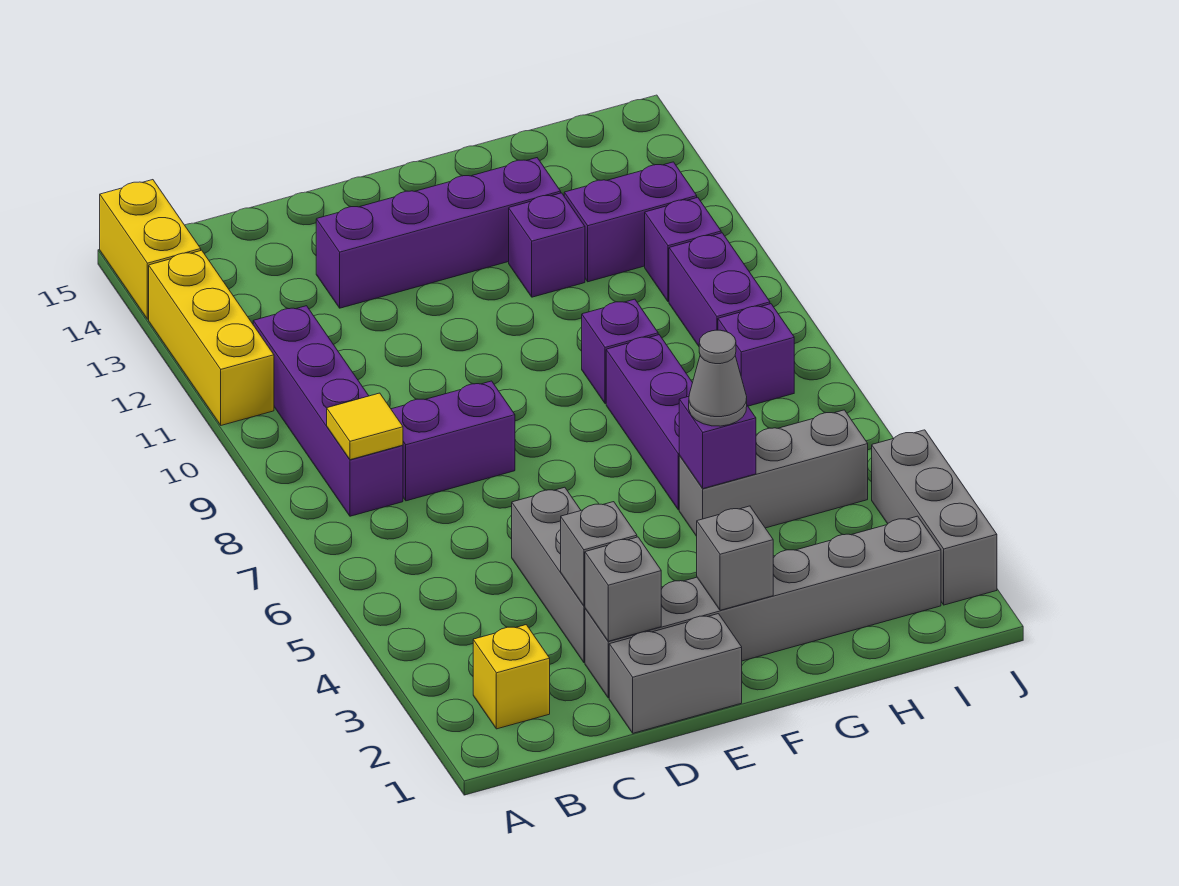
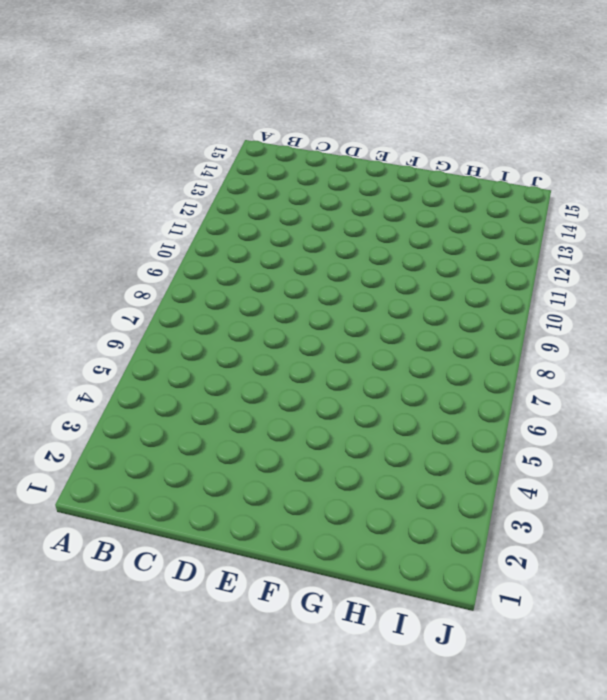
none -> yellow 1x3 brick [149,250,274,425]
none -> yellow 1x2 brick [100,180,201,319]
none -> yellow 1x1 brick [473,625,550,729]

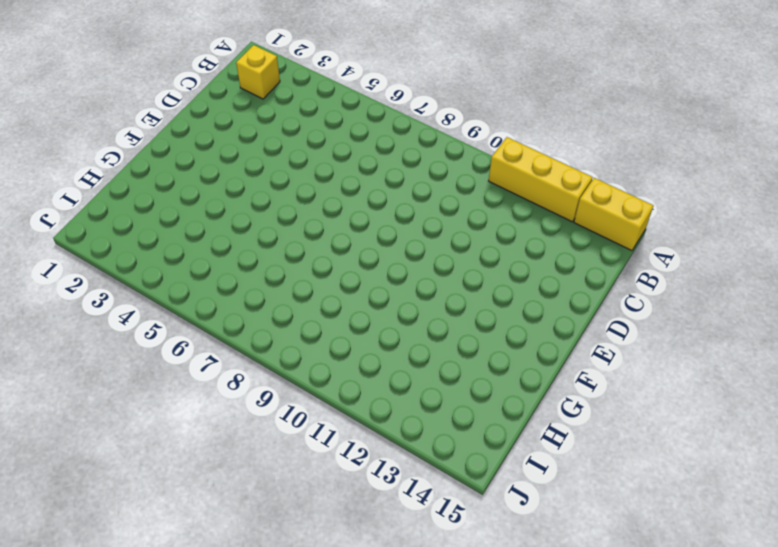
none -> purple 1x4 brick [253,306,403,516]
none -> purple 1x2 brick [391,381,515,501]
none -> grey 1x2 brick [609,614,742,733]

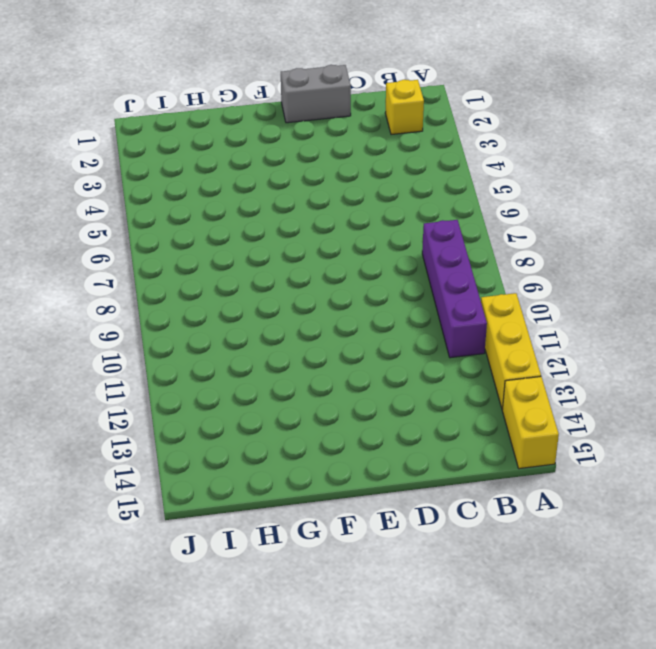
none -> purple 1x2 brick [391,381,515,501]
none -> grey 1x6 brick [585,516,941,698]
none -> grey 1x3 brick [512,487,585,662]

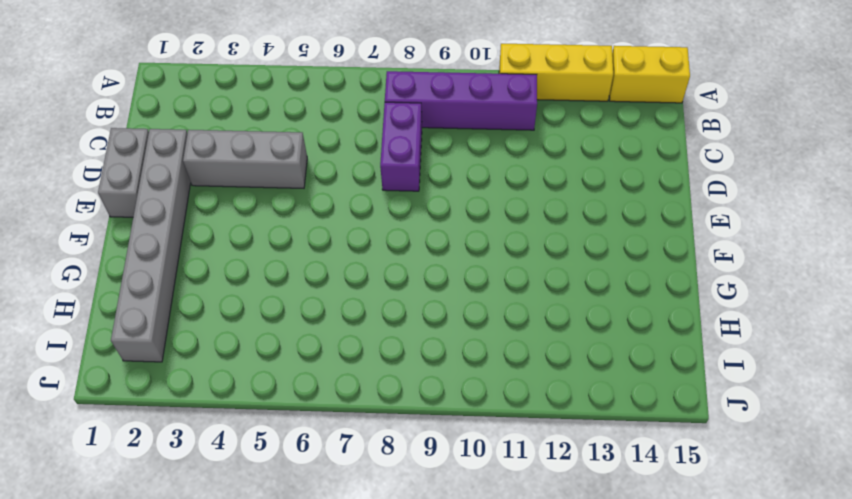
none -> yellow 1x1 brick [473,625,550,729]
none -> purple 1x4 brick [316,158,561,308]
none -> grey 1x3 brick [679,410,868,536]

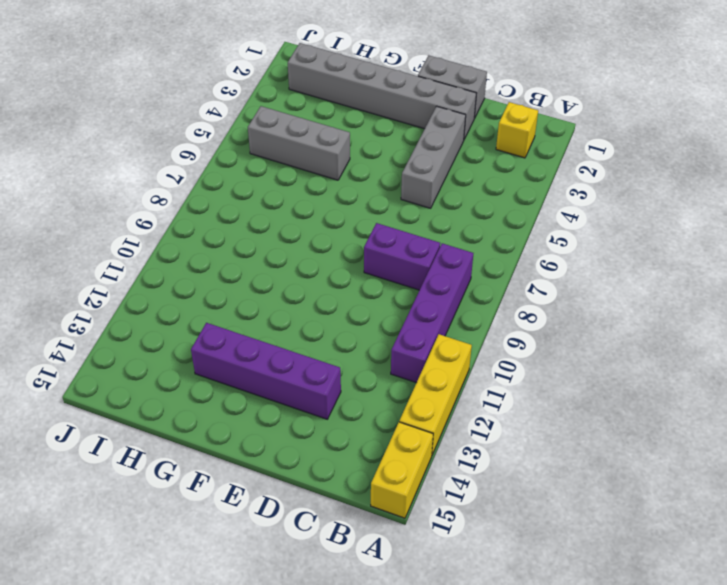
none -> purple 1x3 brick [606,335,693,510]
none -> purple 1x1 brick [582,299,658,404]
none -> purple 1x1 brick [509,193,585,297]

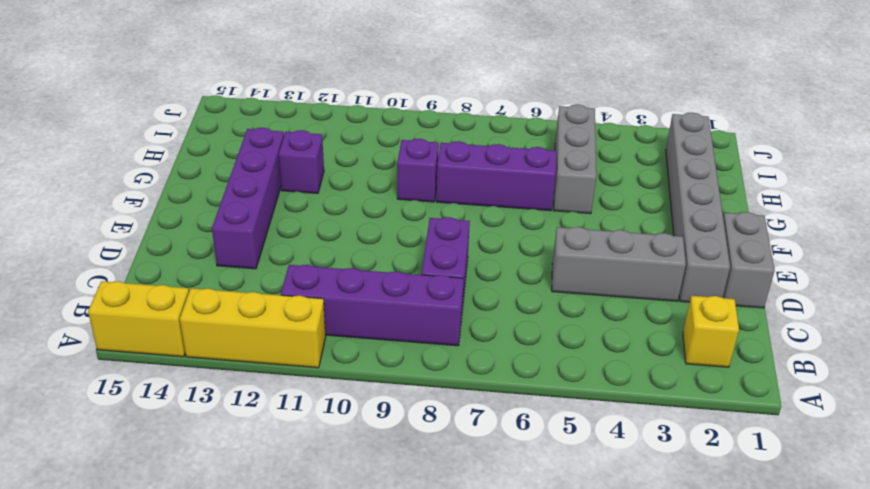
none -> purple 1x2 brick [564,162,697,282]
none -> purple 1x1 brick [718,304,794,406]
none -> purple 1x2 brick [669,233,770,346]

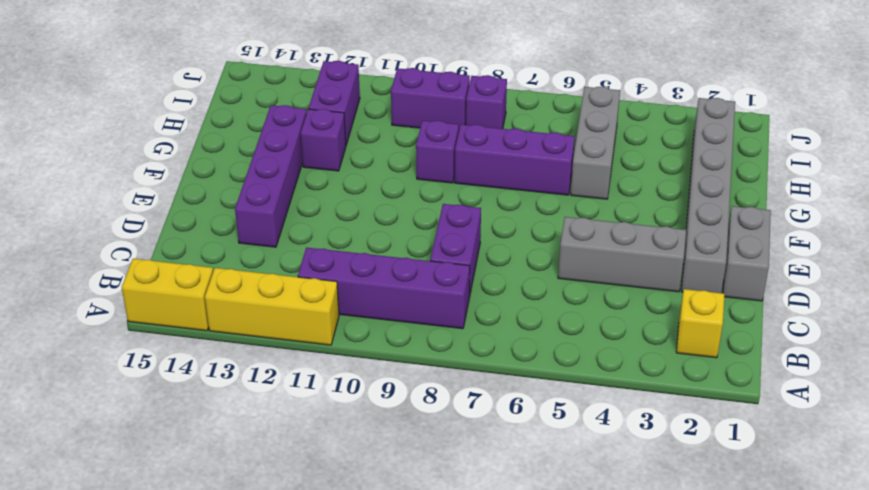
none -> purple 1x1 brick [645,197,721,302]
none -> grey 1x3 brick [872,430,997,605]
none -> yellow 1x1 tile [327,393,403,460]

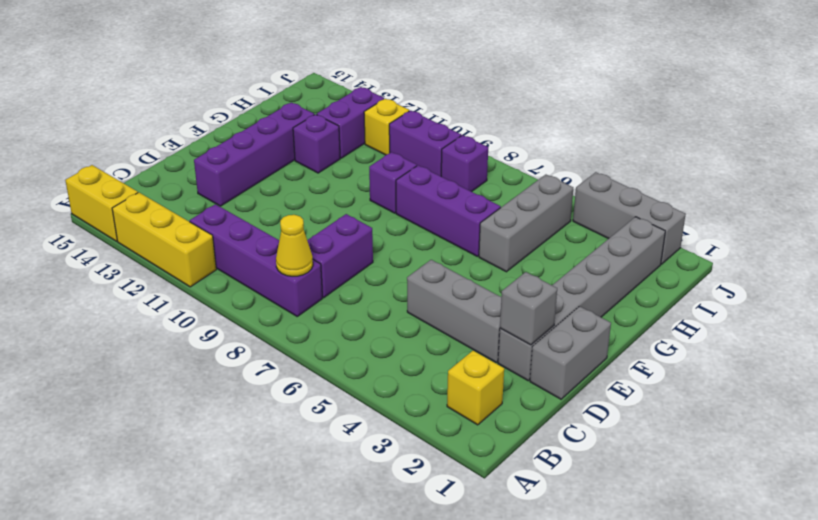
yellow 1x1 cone [276,215,313,276] -> yellow 1x1 tile [327,393,403,460]
yellow 1x1 brick [364,99,409,155] -> purple 1x1 brick [645,197,721,302]
none -> grey 1x1 brick [561,502,637,606]
none -> grey 1x1 brick [697,506,773,610]
none -> purple 1x1 brick [679,396,756,489]

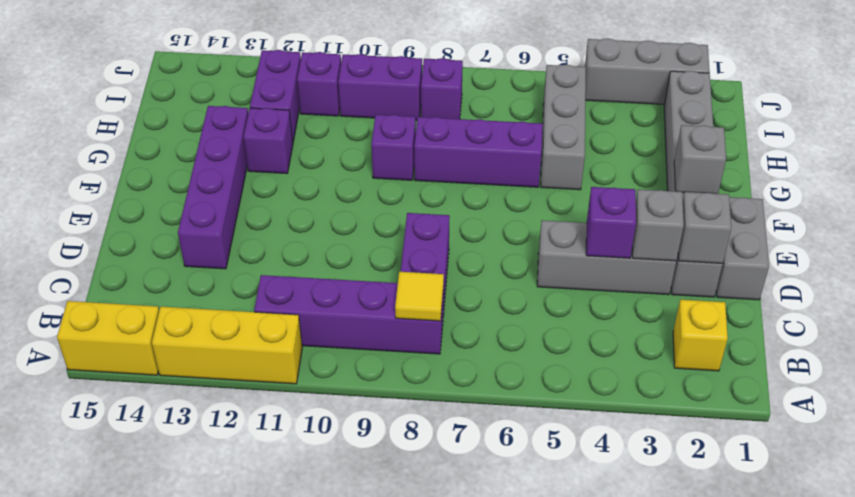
purple 1x1 brick [586,187,636,258] -> purple 1x1 brick moved to [679,396,756,489]
none -> grey 1x1 cone [689,330,747,426]

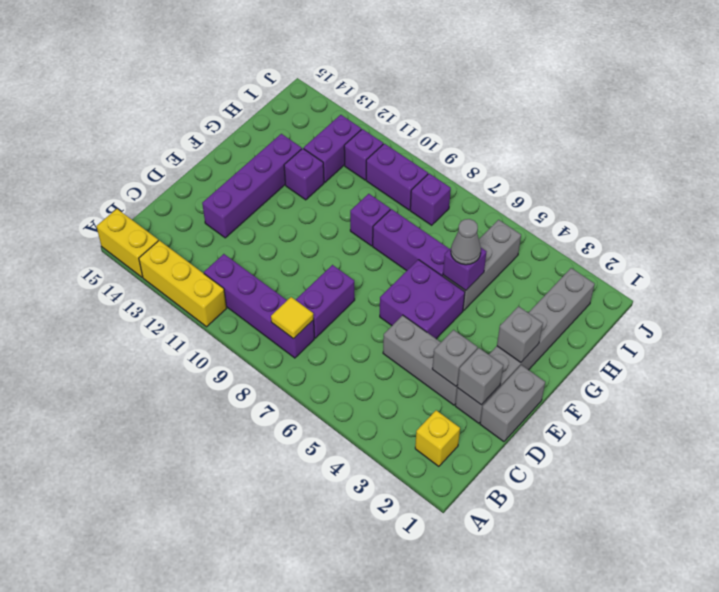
purple 2x2 brick [380,260,465,339] -> none
none -> grey 1x3 brick [872,430,997,605]

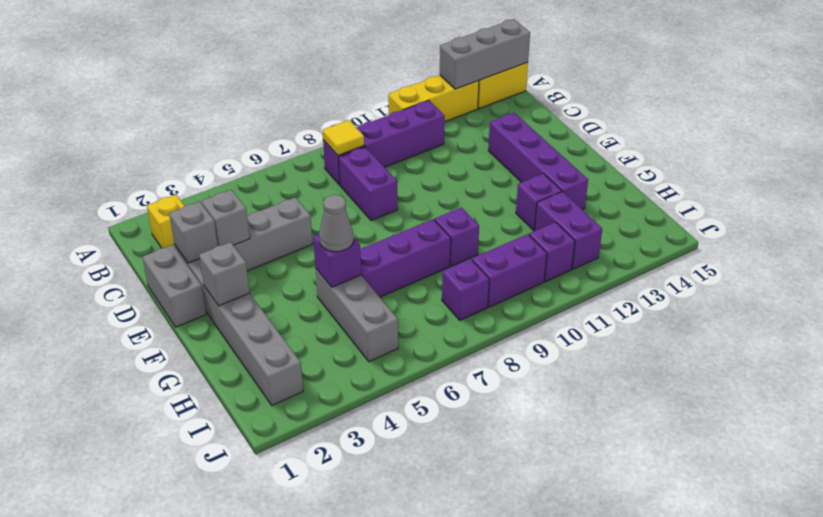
grey 1x3 brick [440,19,530,89] -> grey 1x3 brick moved to [872,430,997,605]

